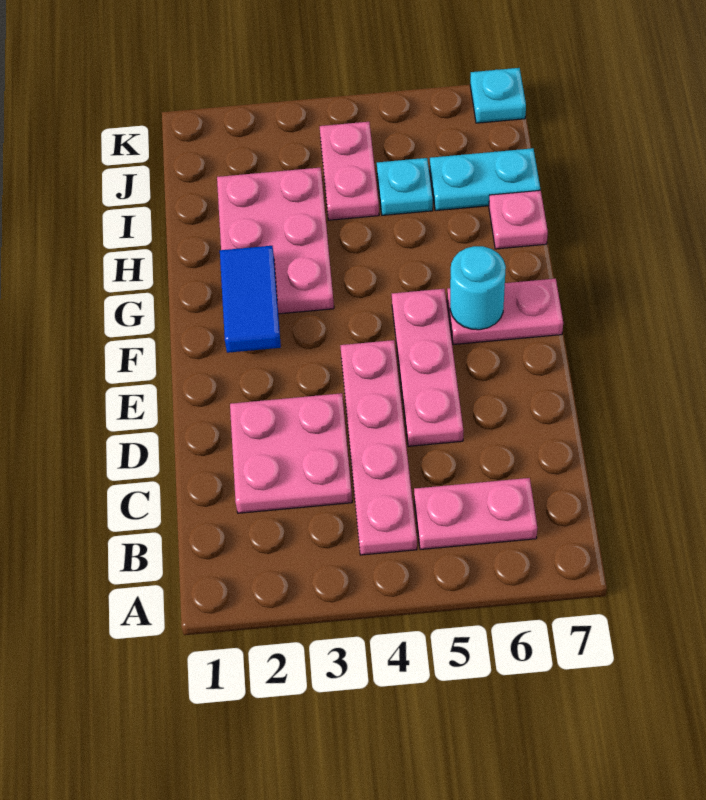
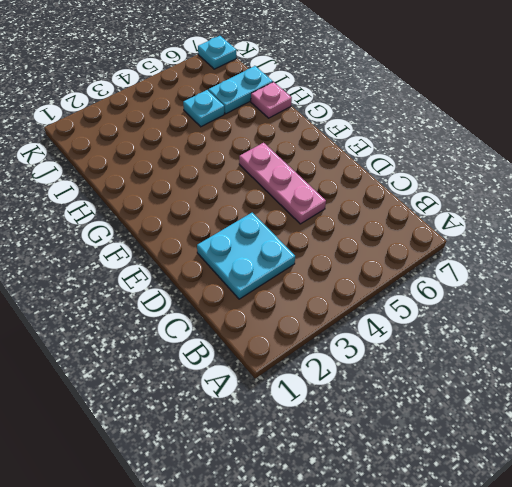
cyan 2x2 plate [197,213,295,299] -> pink 2x2 plate [230,393,352,513]
none -> pink 1x4 plate [340,340,417,555]
none -> pink 1x2 plate [414,478,537,549]
none -> pink 1x2 plate [447,279,563,345]

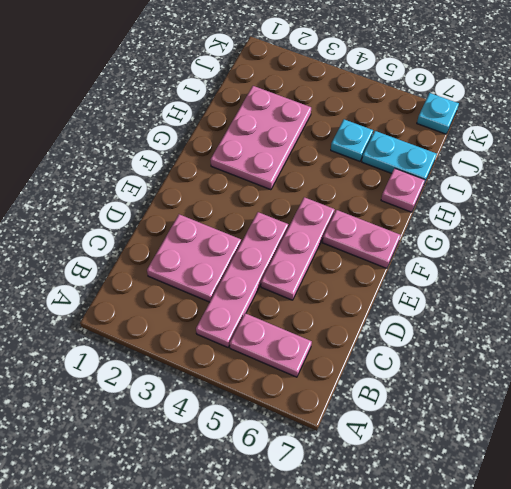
none -> pink 1x2 plate [320,122,379,220]
none -> blue 1x2 tile [220,246,281,353]
none -> cyan 1x1 round brick [450,246,506,330]

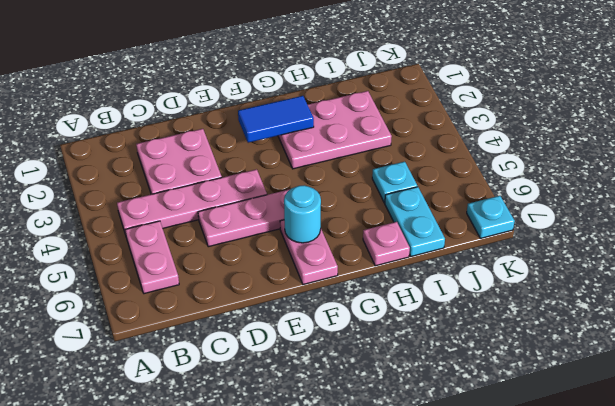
none -> pink 1x2 plate [320,122,379,220]

